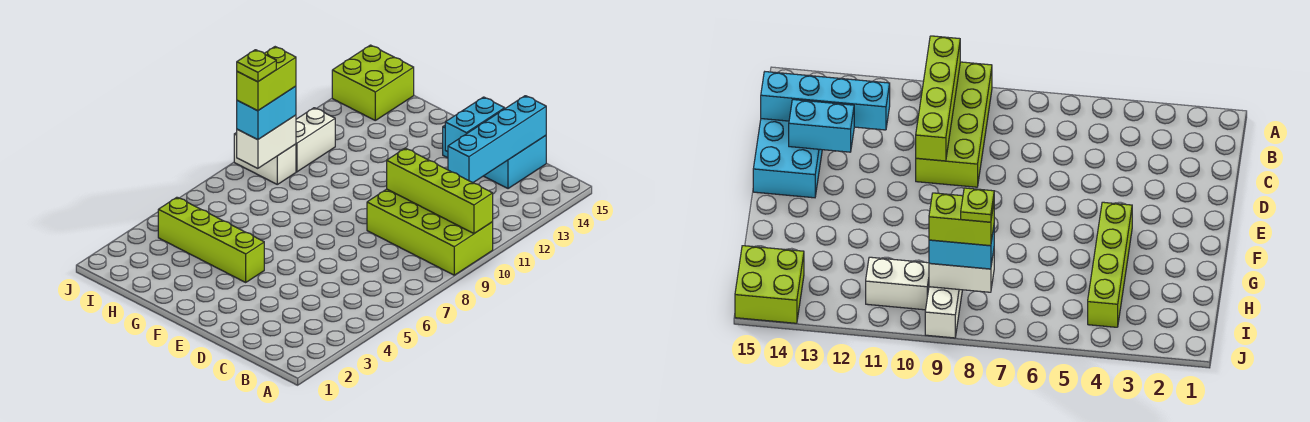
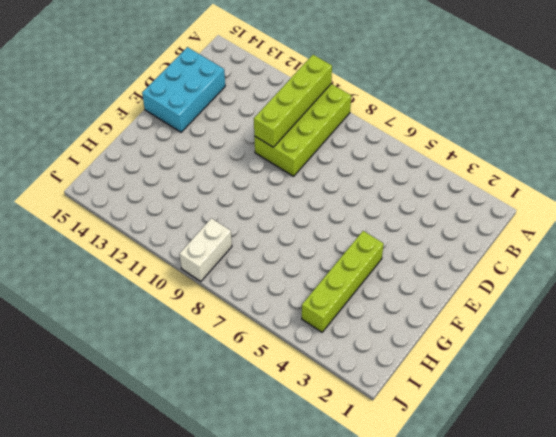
none -> white 1x2 brick [296,108,335,172]
none -> lime 2x2 brick [332,45,414,120]
none -> cyan 1x4 brick [448,96,546,183]

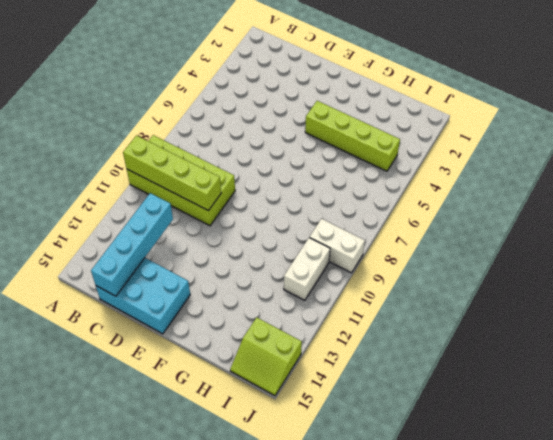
lime 2x2 slope [230,317,302,396] -> lime 2x2 brick [332,45,414,120]
none -> cyan 1x2 brick [445,97,505,152]
none -> white 1x2 brick [237,115,296,168]
none -> cyan 1x2 brick [237,86,296,140]

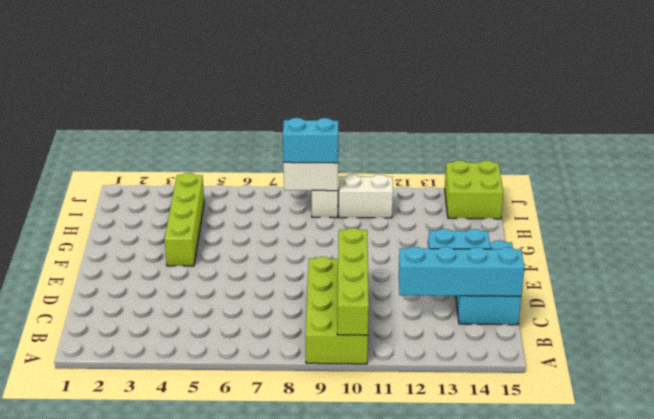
none -> lime 1x2 brick [237,47,296,111]
none -> lime 1x1 plate [237,50,276,82]

